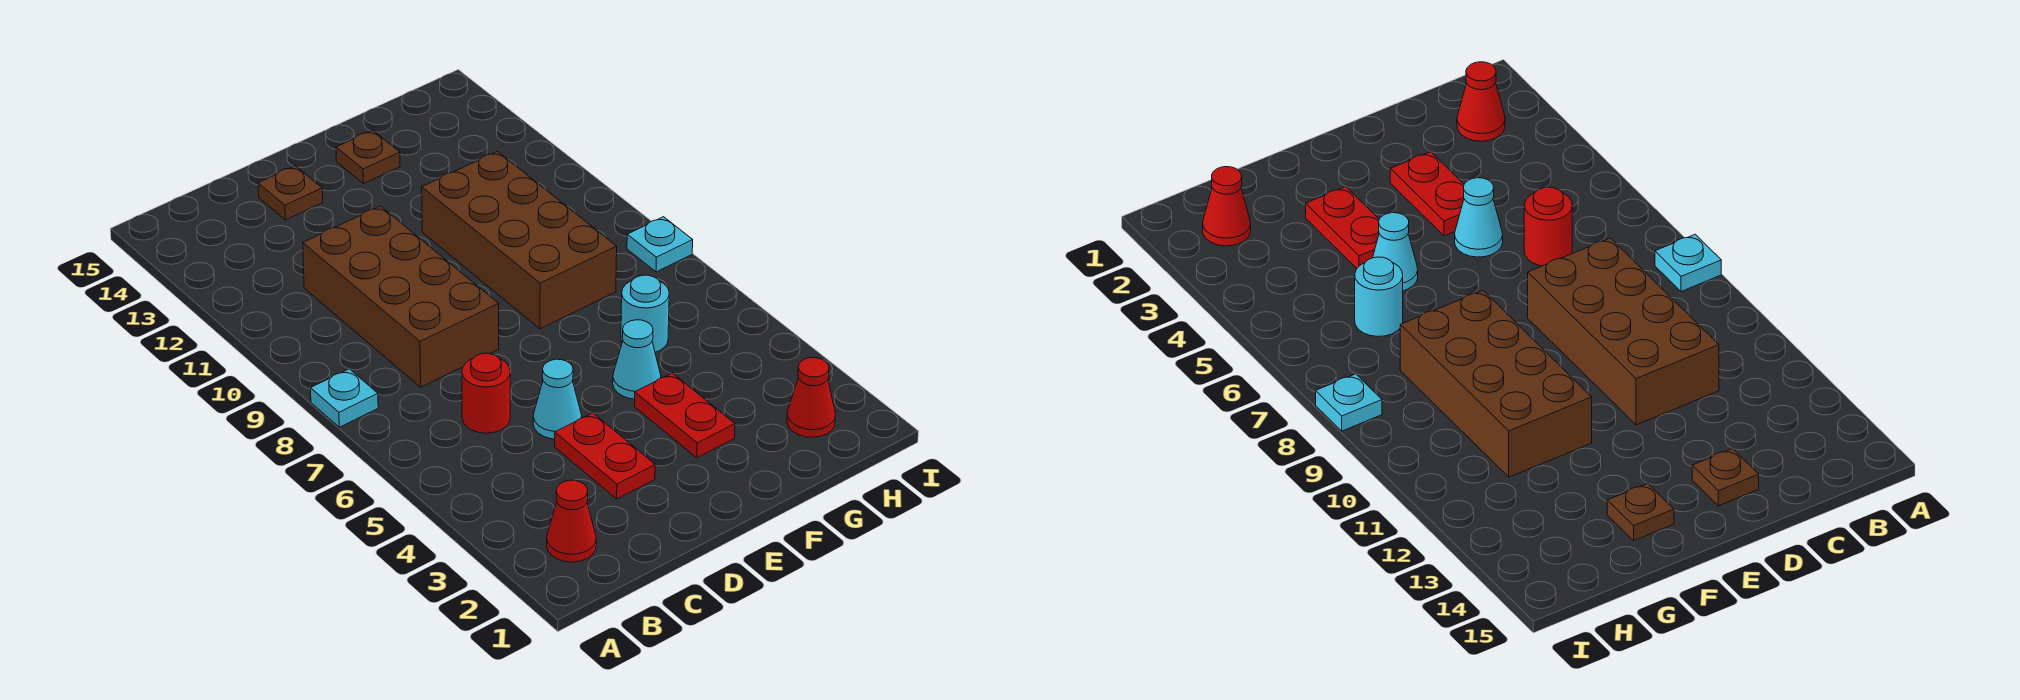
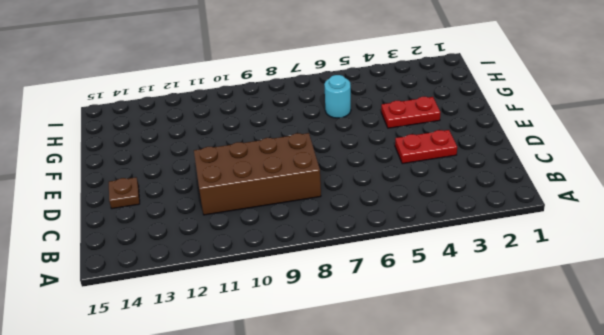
none -> cyan 1x1 plate [311,369,378,427]
none -> red 1x1 cone [547,480,596,562]
none -> red 1x1 round brick [462,353,510,433]

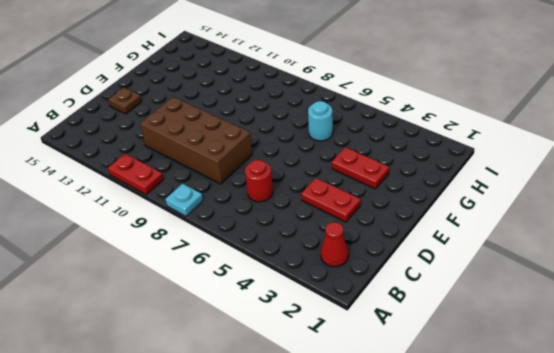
red 1x2 plate [108,154,163,195] -> none
none -> cyan 1x1 cone [533,359,582,439]
none -> cyan 1x1 cone [613,320,661,399]
none -> brown 2x4 brick [422,151,617,329]

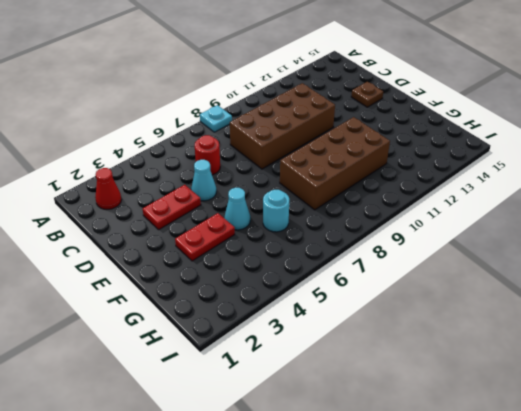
none -> brown 1x1 plate [336,130,400,184]
none -> red 1x1 cone [787,358,836,437]
none -> cyan 1x1 plate [627,217,693,272]

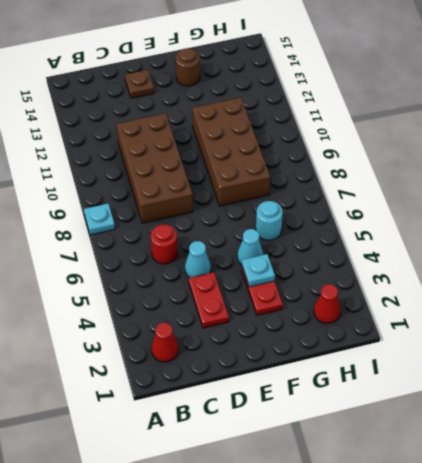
cyan 1x1 plate [242,254,275,287] -> cyan 1x1 plate moved to [627,217,693,272]
brown 1x1 round brick [176,48,200,86] -> brown 1x1 plate [336,130,400,184]

